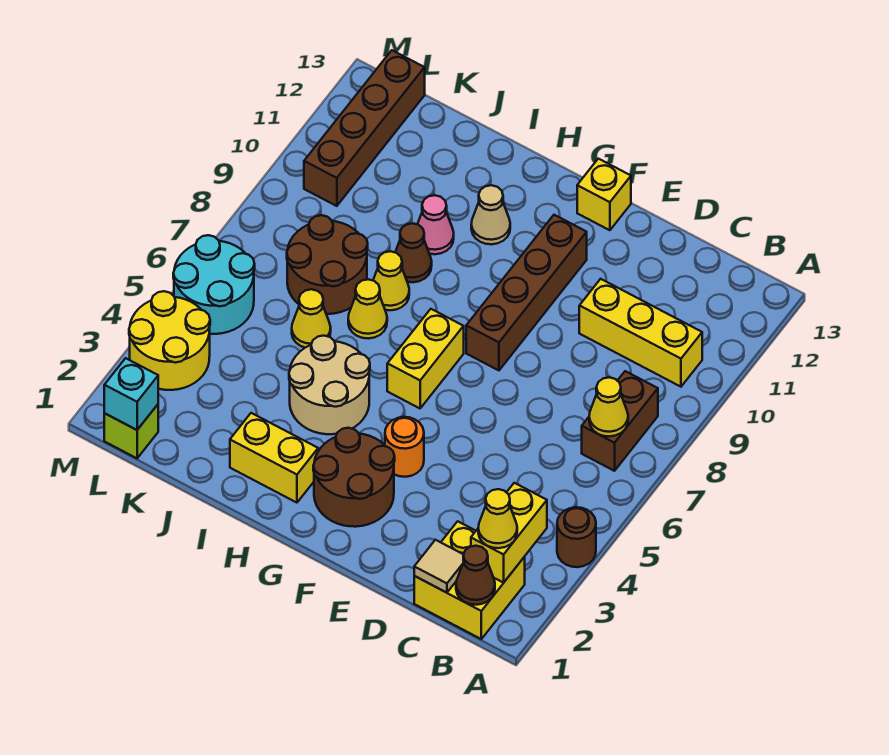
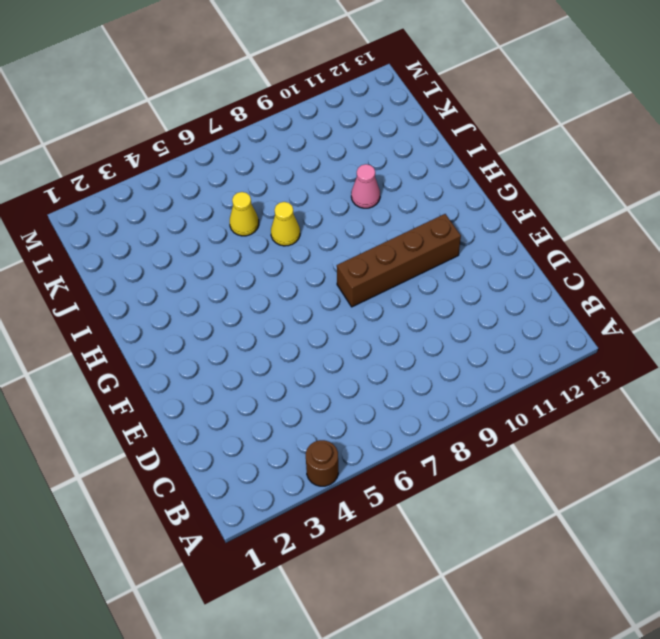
none -> yellow 2x2 brick [414,521,525,639]
none -> brown 1x2 brick [582,371,658,471]
none -> yellow 1x3 brick [579,279,702,387]

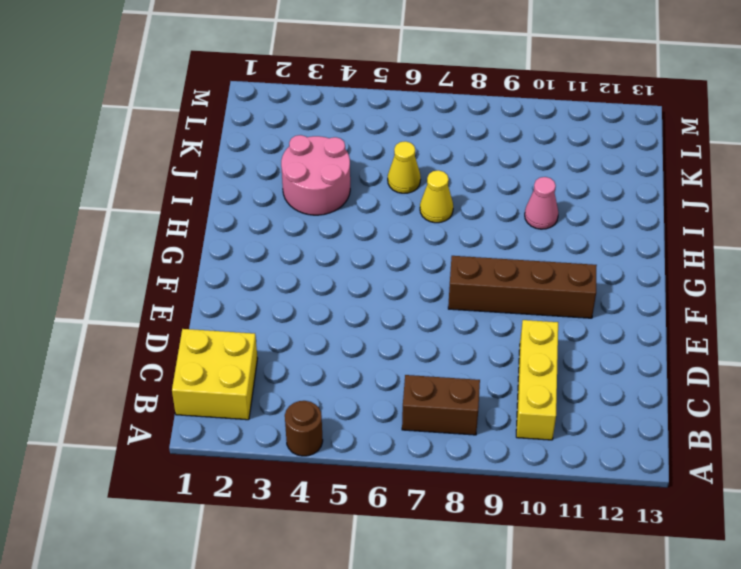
pink 2x2 round brick [281,135,350,215] -> tan 2x2 round brick [289,336,370,434]
none -> brown 2x2 round brick [313,428,395,527]
none -> orange 1x1 round brick [385,417,424,477]
none -> yellow 1x1 brick [577,159,631,230]

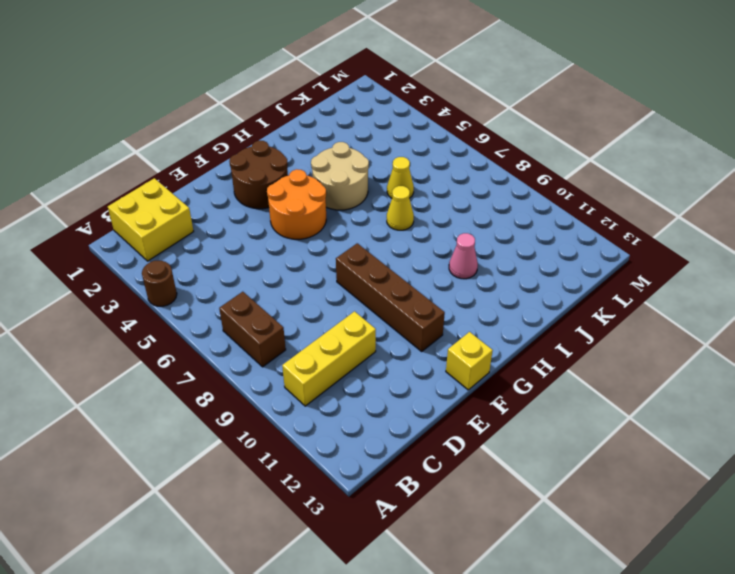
orange 2x2 round brick [267,169,326,239] -> orange 1x1 round brick [385,417,424,477]
none -> yellow 1x2 brick [387,309,464,408]
none -> yellow 1x2 brick [230,413,318,503]
none -> tan 1x1 cone [471,185,510,244]

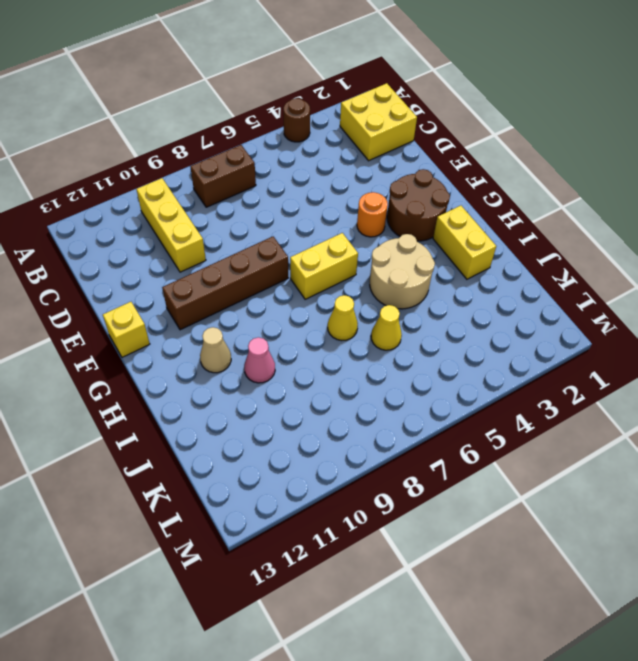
none -> yellow 1x1 cone [373,251,409,310]
none -> brown 1x1 cone [395,223,432,282]
none -> brown 2x2 round brick [287,215,368,314]

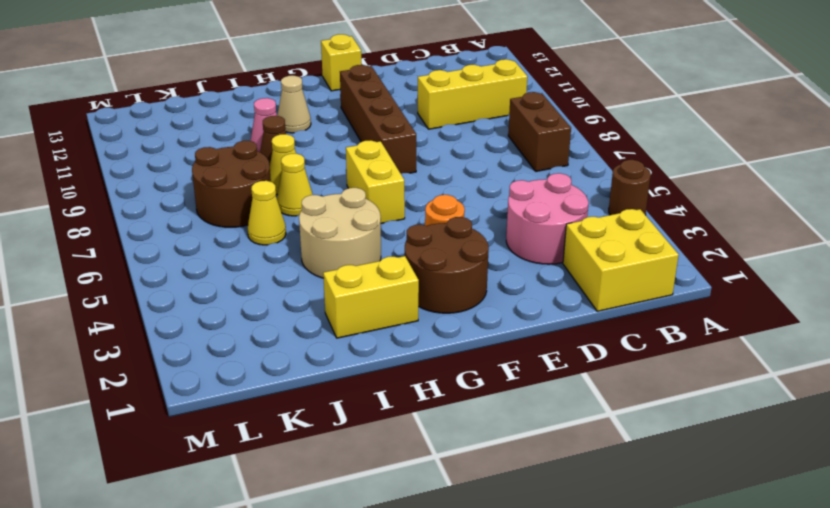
pink 2x2 round brick [506,173,589,264] -> none
none -> lime 1x1 brick [104,405,158,458]
none -> yellow 2x2 round brick [129,291,210,390]
none -> cyan 2x2 round brick [173,235,255,334]

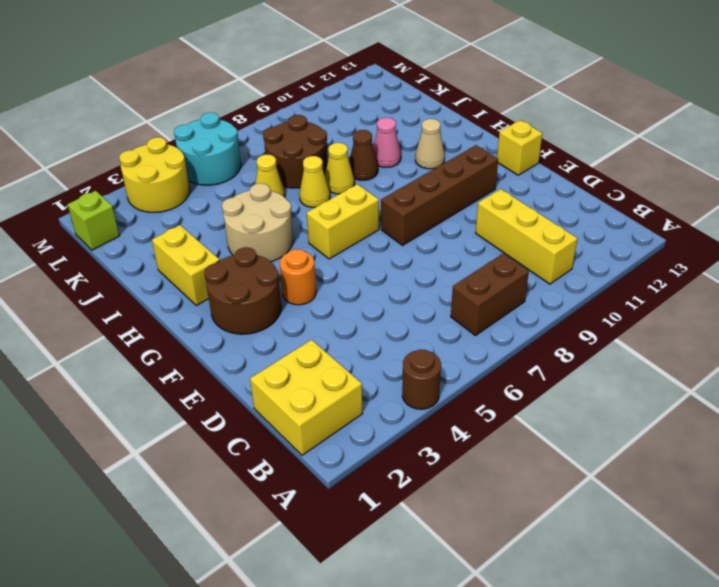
none -> brown 1x4 brick [304,50,425,206]
none -> brown 1x1 cone [456,546,495,605]
none -> yellow 1x2 brick [471,483,547,583]

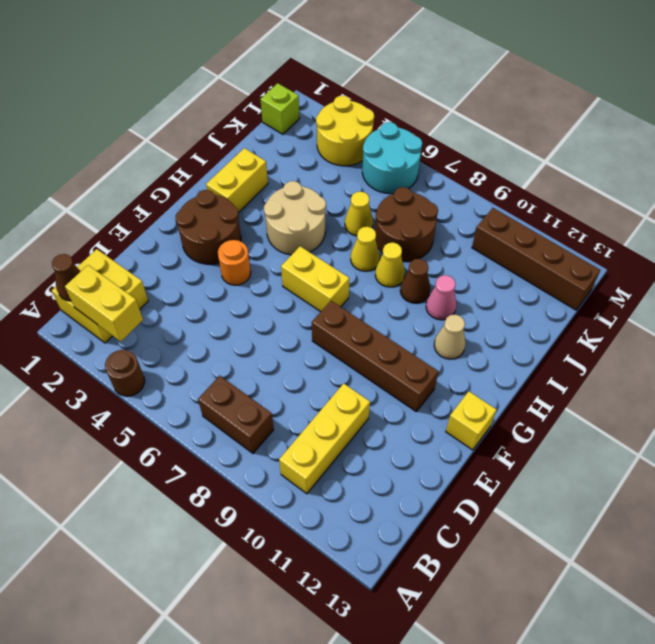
none -> yellow 1x1 cone [589,377,628,436]
none -> tan 1x1 tile [414,540,464,593]
none -> cyan 1x1 brick [104,358,158,430]

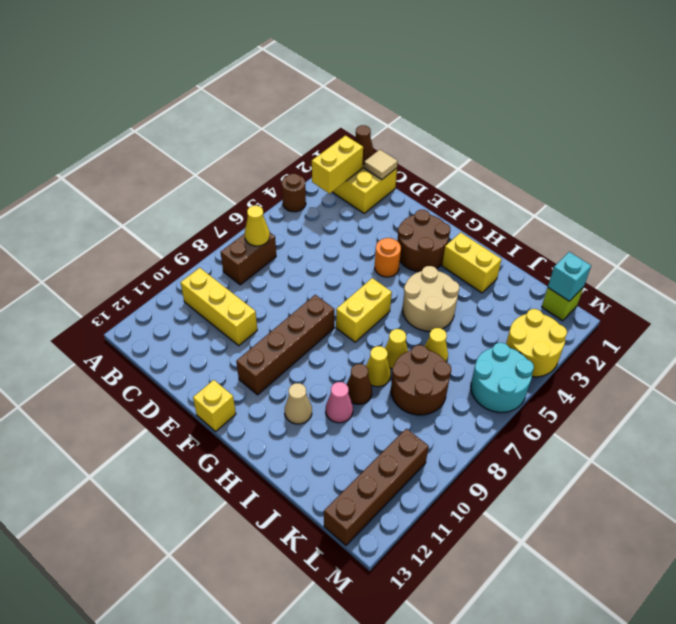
none -> yellow 1x1 cone [478,489,517,548]

